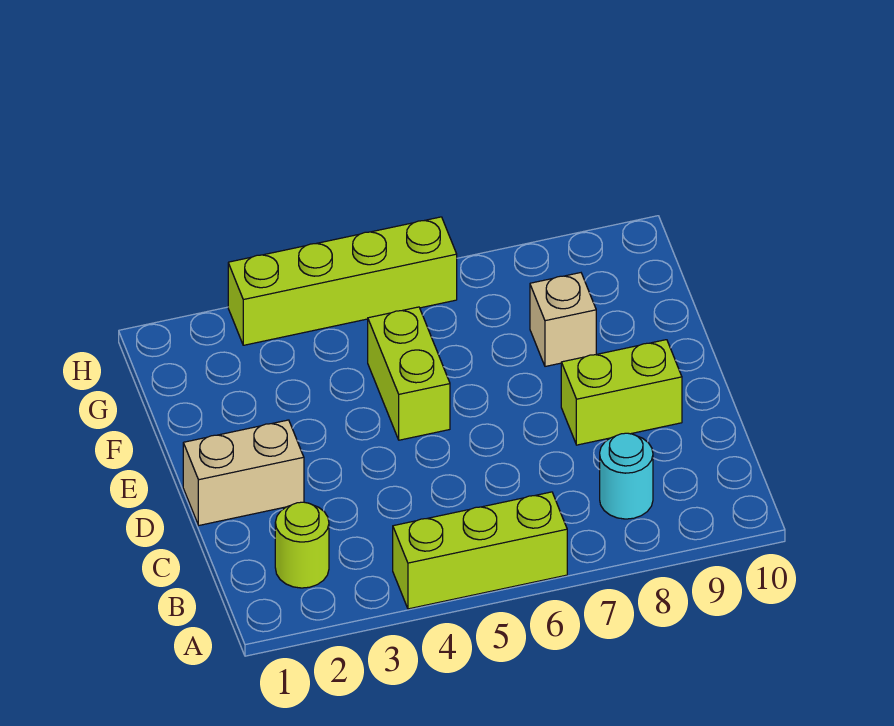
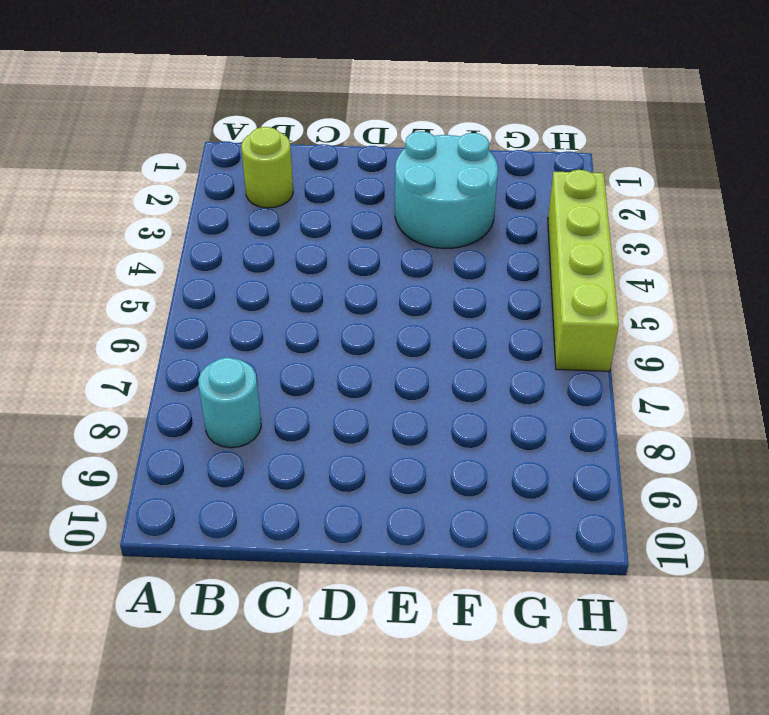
cyan 2x2 round brick [395,131,498,248] -> none
none -> lime 1x3 brick [393,492,567,609]
none -> tan 1x2 brick [183,420,304,525]

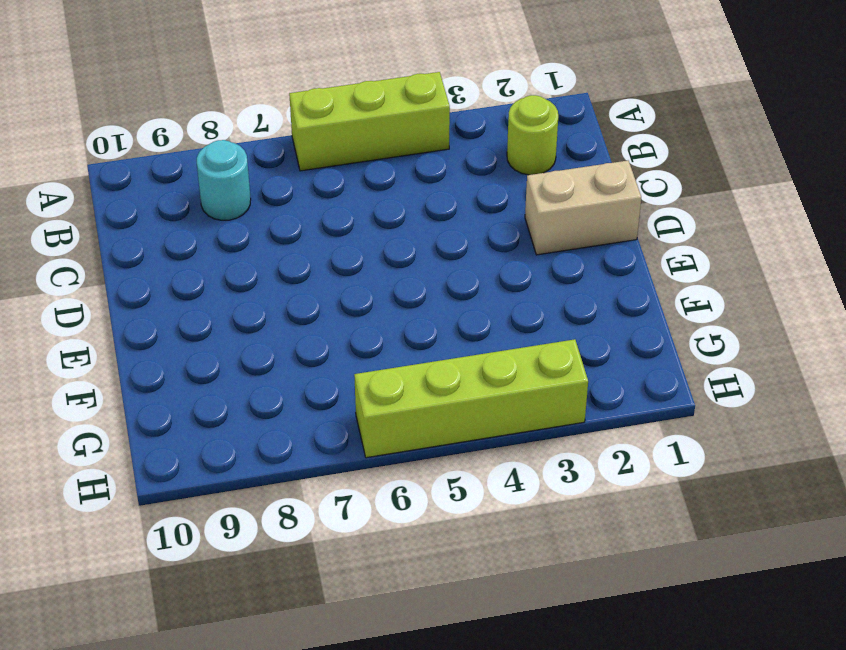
none -> lime 1x2 brick [561,340,682,445]
none -> lime 1x2 brick [368,307,450,440]

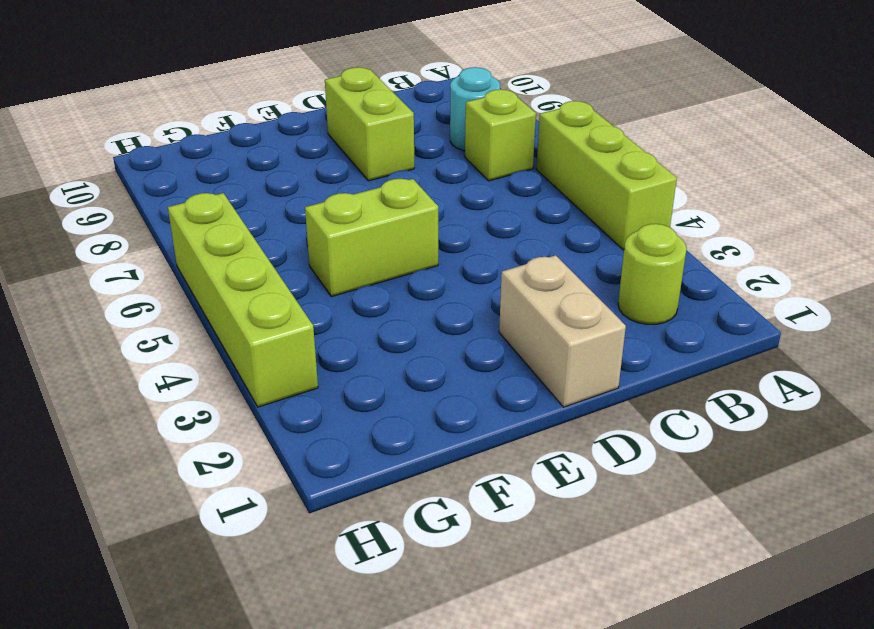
lime 1x1 brick [465,89,536,181] -> none
none -> tan 1x1 brick [530,273,596,366]

